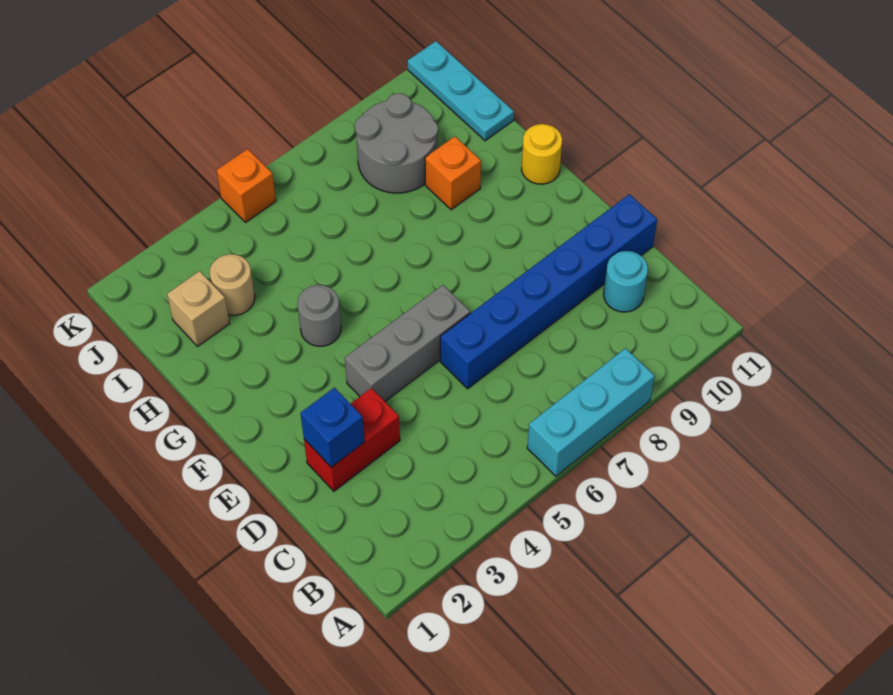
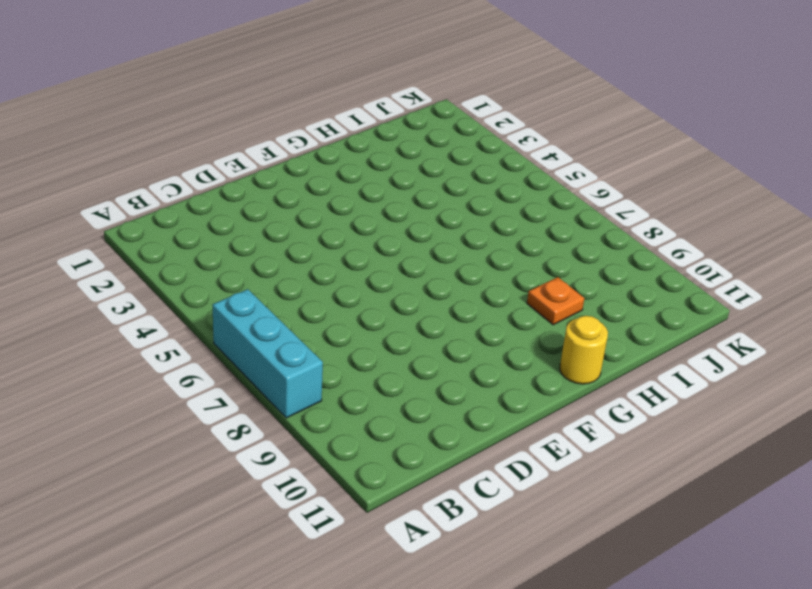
orange 1x1 plate [527,277,584,325] -> orange 1x1 brick [425,136,481,210]
none -> cyan 1x1 round brick [604,251,648,312]
none -> red 1x2 brick [304,388,400,491]
none -> blue 1x6 brick [440,194,657,389]

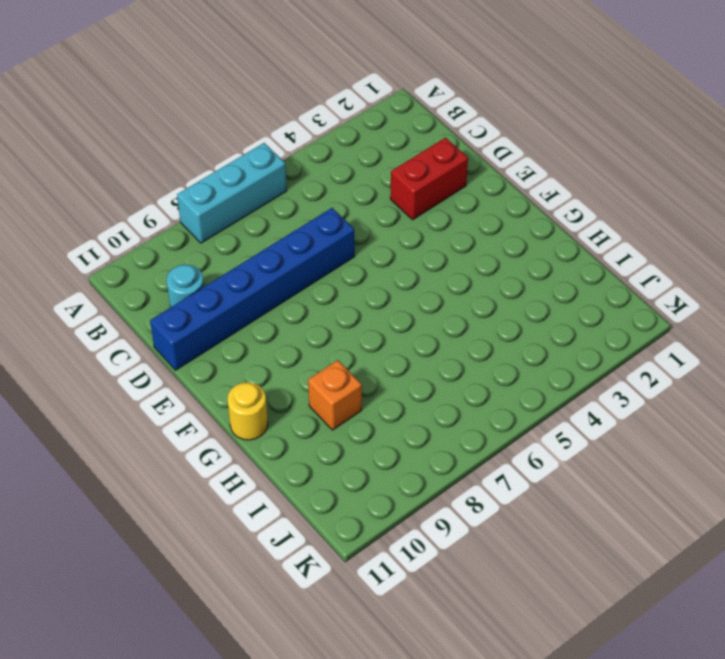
none -> grey 1x3 brick [345,285,470,401]
none -> grey 1x1 round brick [298,285,341,346]
none -> tan 1x1 brick [167,271,230,346]

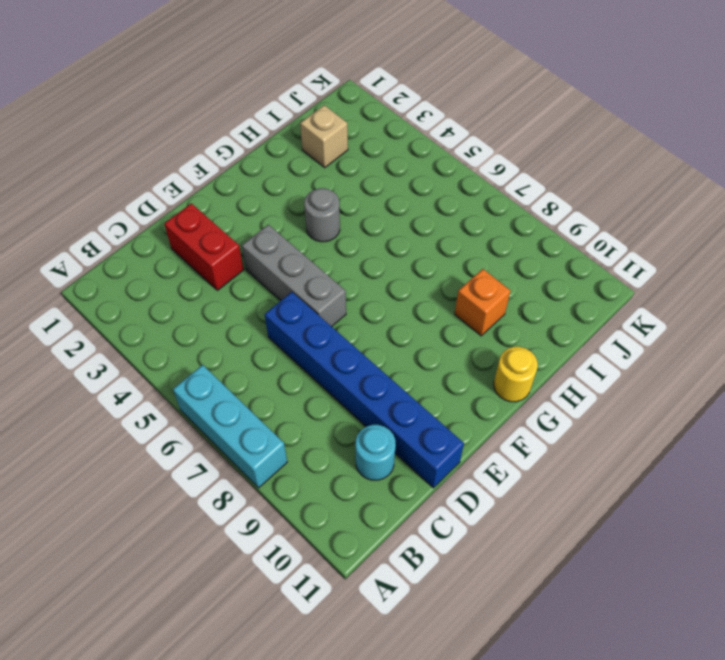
none -> tan 1x1 round brick [210,254,255,315]
none -> grey 2x2 round brick [355,93,438,193]
none -> cyan 1x3 plate [408,41,514,141]

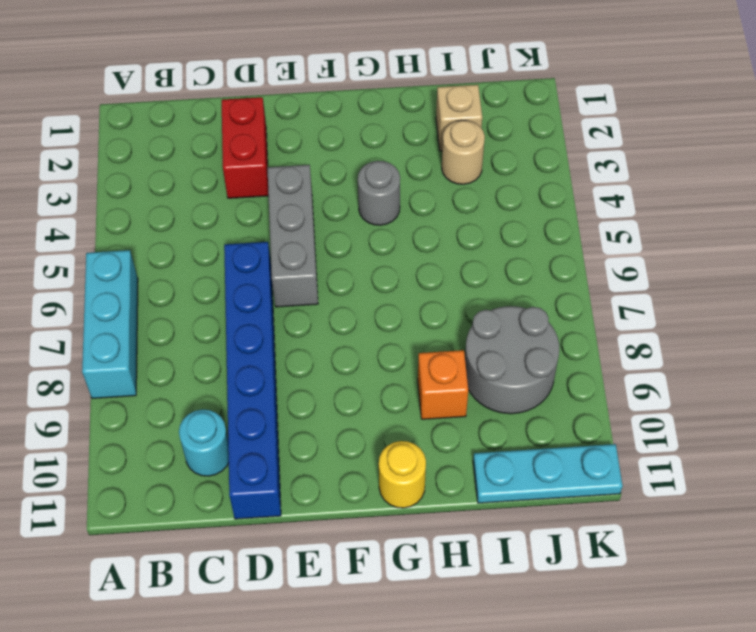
none -> orange 1x1 brick [217,149,276,223]
none -> blue 1x1 brick [301,388,365,467]

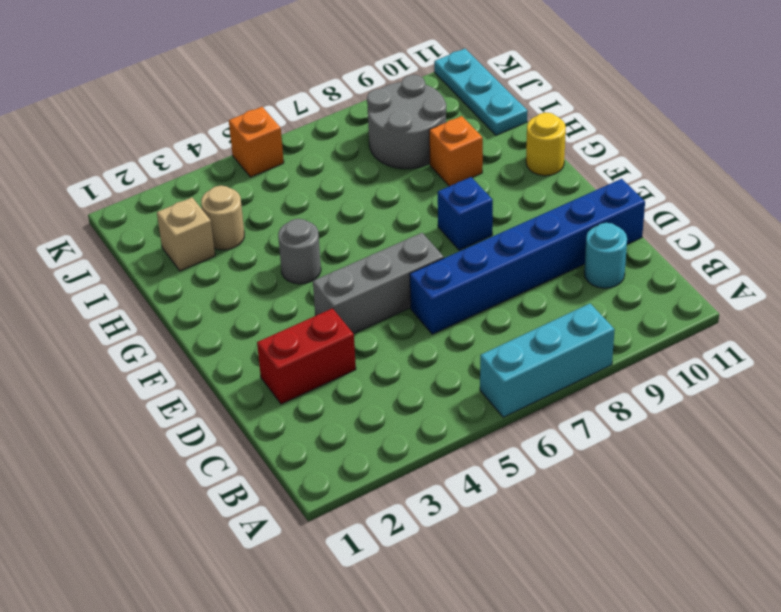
blue 1x1 brick [438,177,493,250] -> blue 1x1 brick moved to [301,388,365,467]

